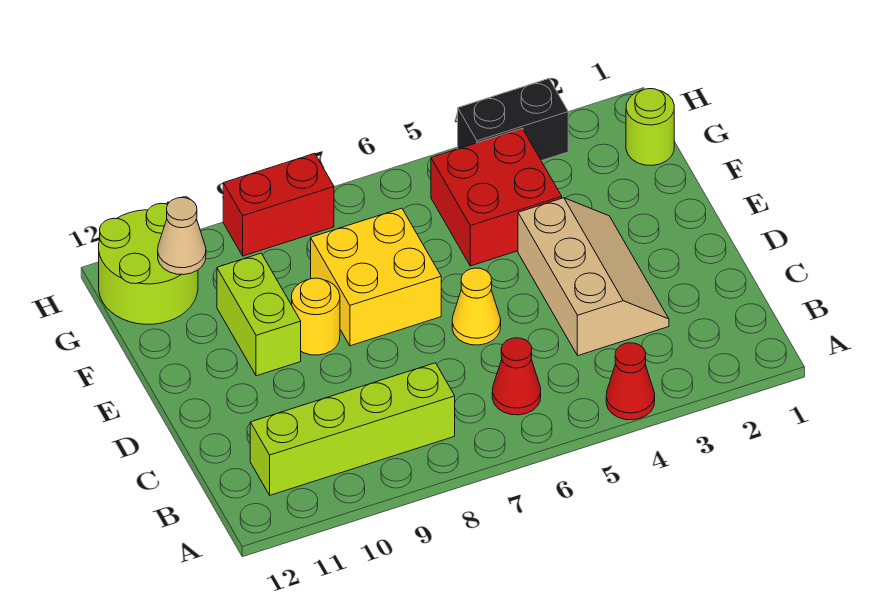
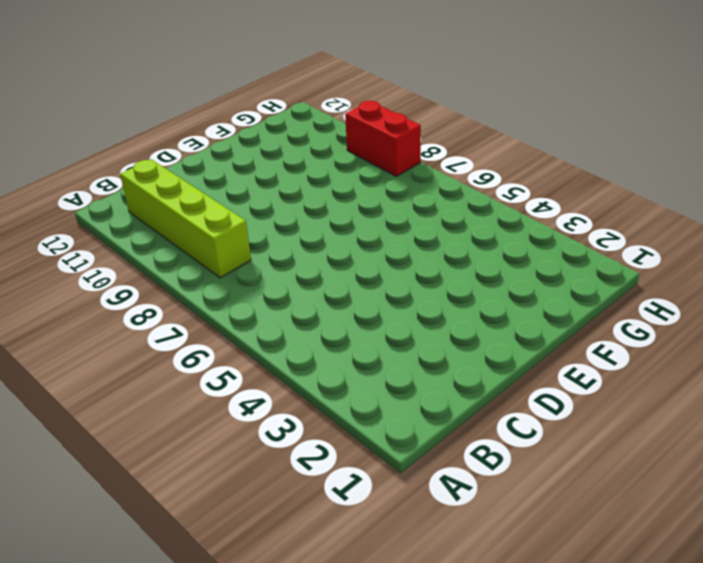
none -> red 1x1 cone [606,343,655,420]
none -> red 1x1 cone [492,338,541,415]
none -> tan 2x3 slope [518,198,669,356]

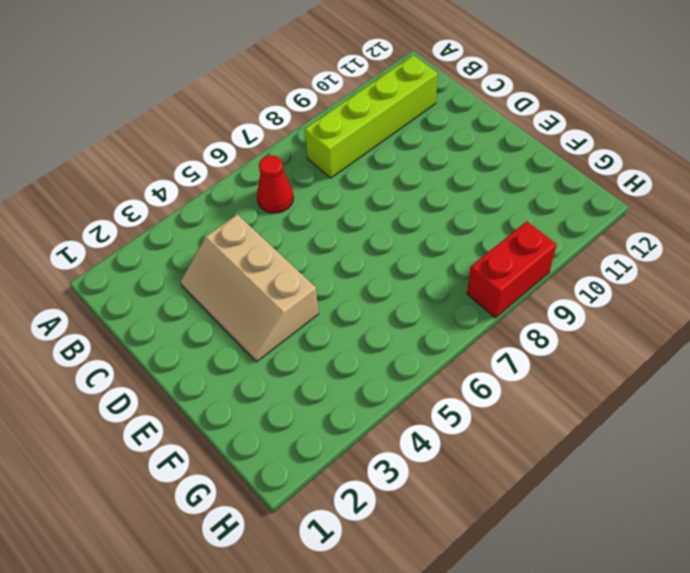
none -> red 1x1 cone [606,343,655,420]
none -> yellow 1x1 cone [452,268,501,345]
none -> yellow 2x2 brick [311,208,441,346]

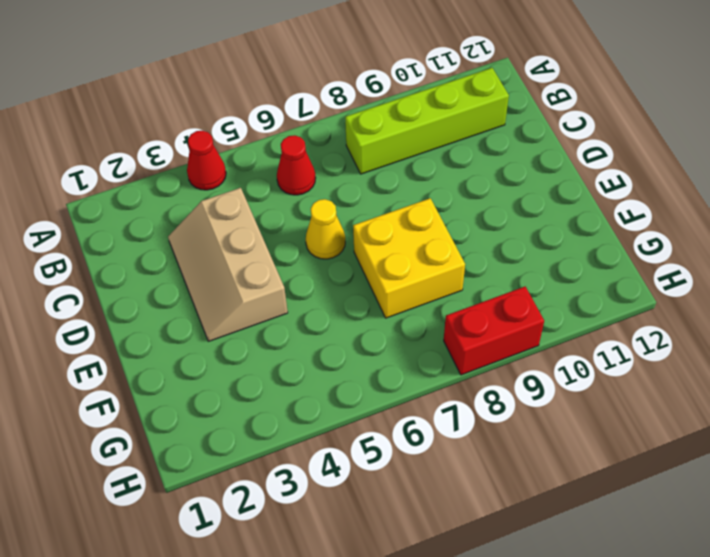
none -> yellow 1x1 round brick [292,278,340,355]
none -> lime 1x2 brick [217,253,301,376]
none -> red 2x2 brick [431,129,562,266]

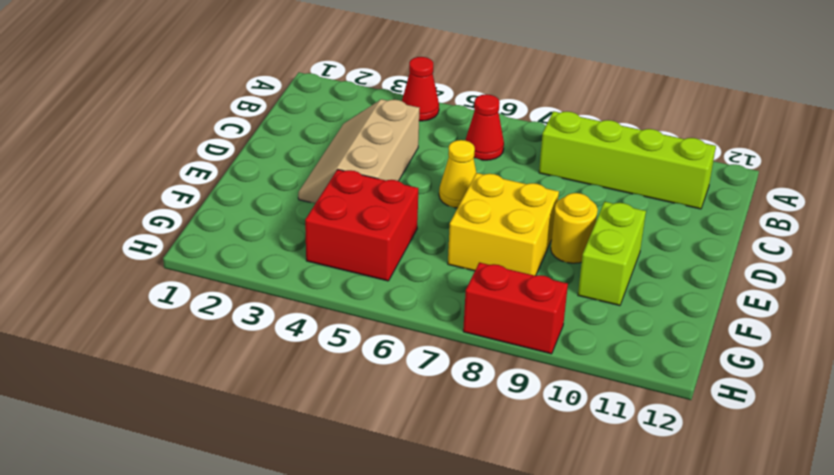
none -> lime 1x1 round brick [626,89,674,165]
none -> lime 2x2 round brick [99,204,198,324]
none -> black 1x2 brick [458,79,568,161]

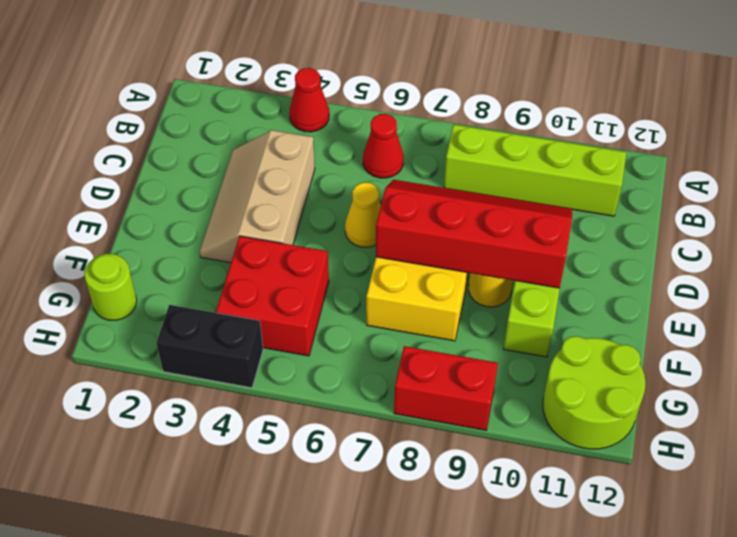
red 2x4 slope [376,180,572,288] -> none
none -> tan 1x1 cone [158,198,206,275]

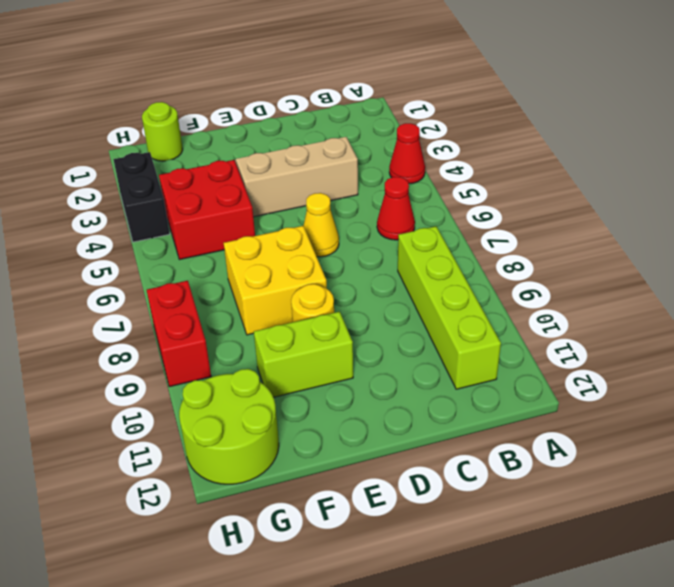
none -> tan 1x1 cone [158,198,206,275]

